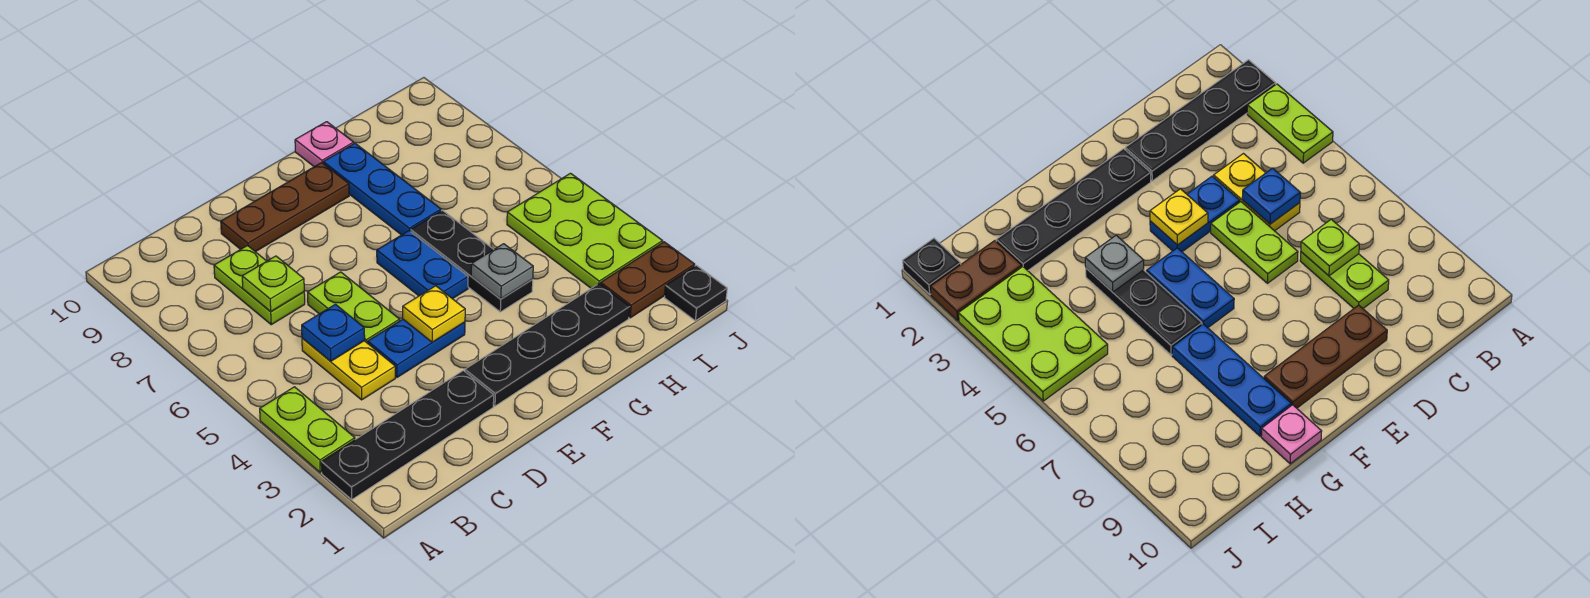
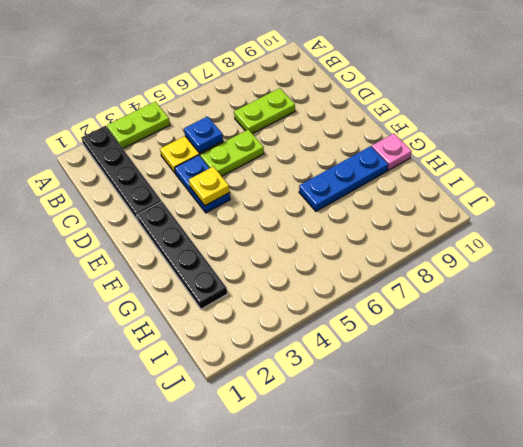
none -> brown 1x3 plate [221,163,349,252]
none -> blue 1x2 plate [377,231,468,299]
none -> black 1x3 plate [411,210,533,312]

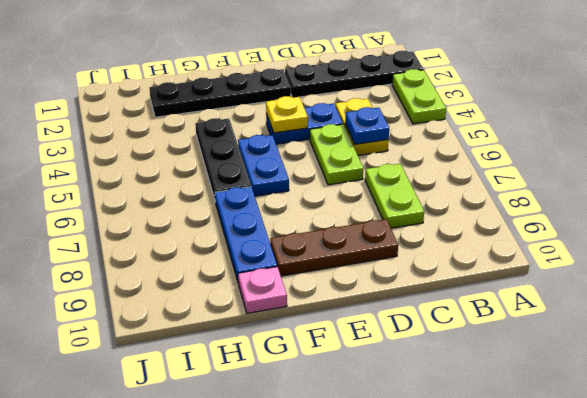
none -> brown 1x2 plate [601,242,695,318]
none -> lime 2x3 plate [507,173,663,288]
none -> black 1x1 plate [665,265,727,321]

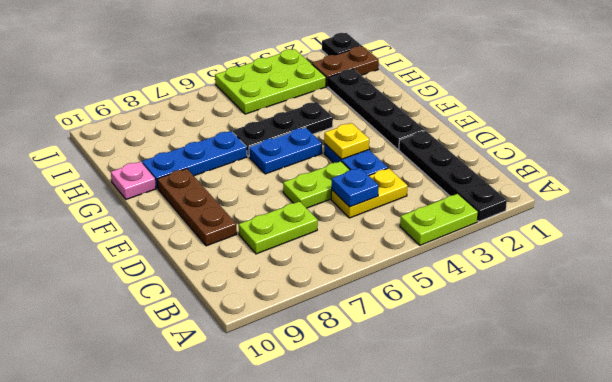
brown 1x2 plate [312,46,379,87] -> brown 1x2 plate turned to [601,242,695,318]
none -> lime 1x1 plate [242,256,304,312]
none -> grey 1x1 plate [471,244,533,299]

